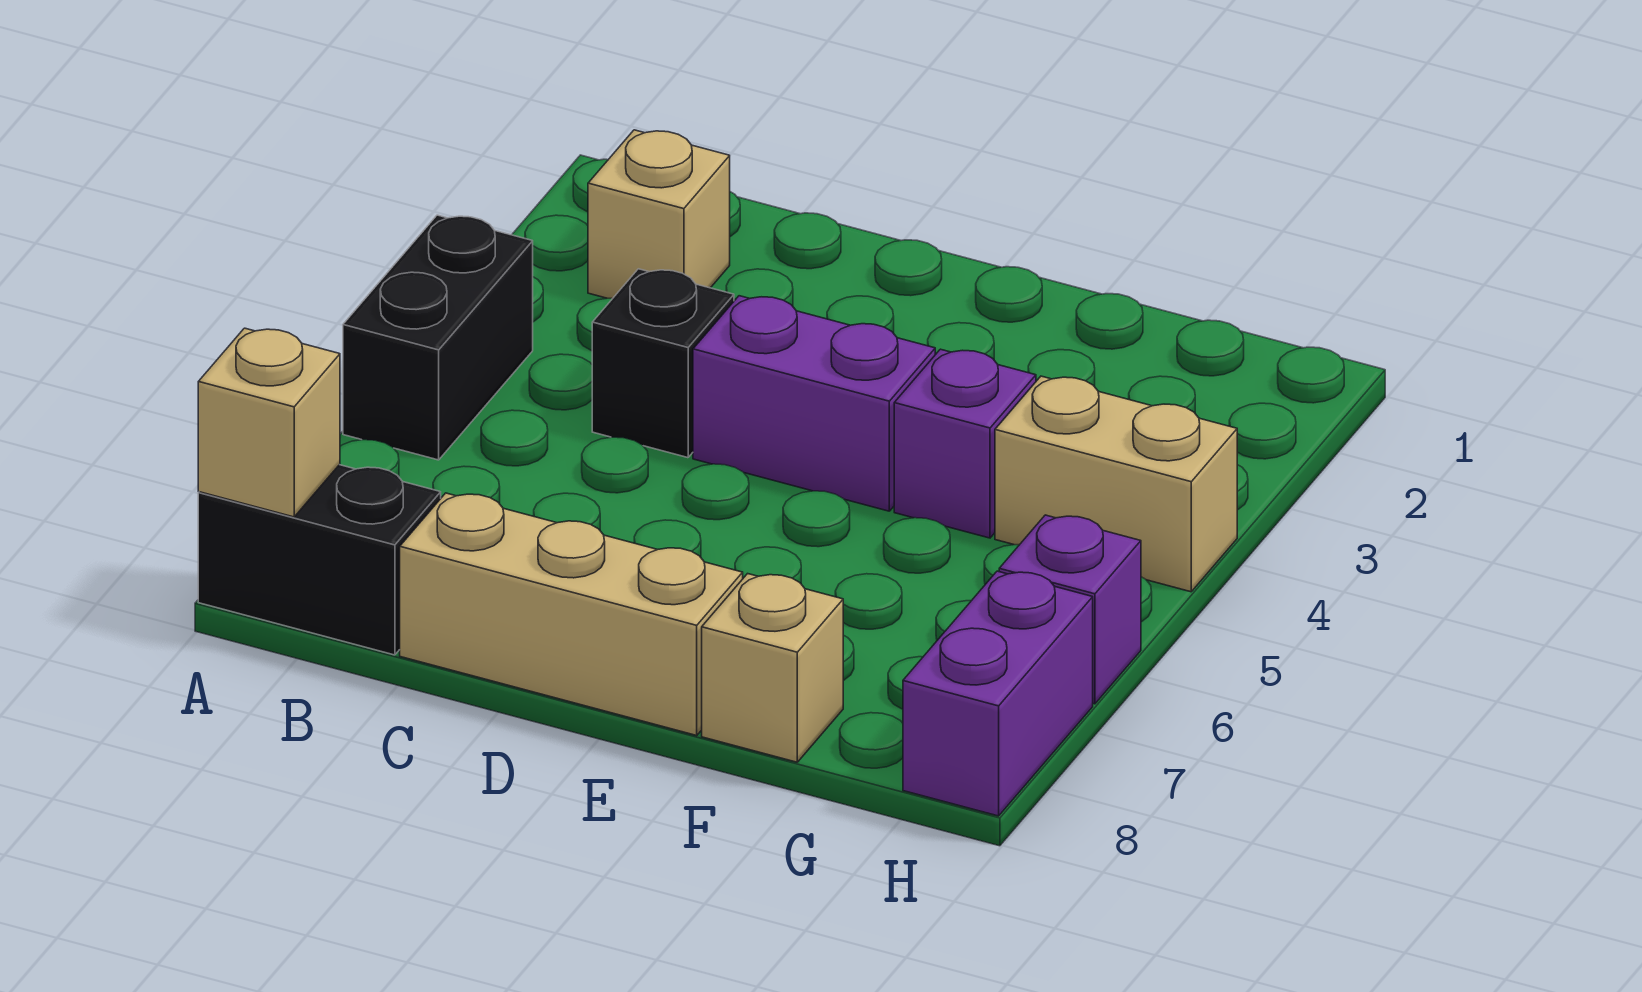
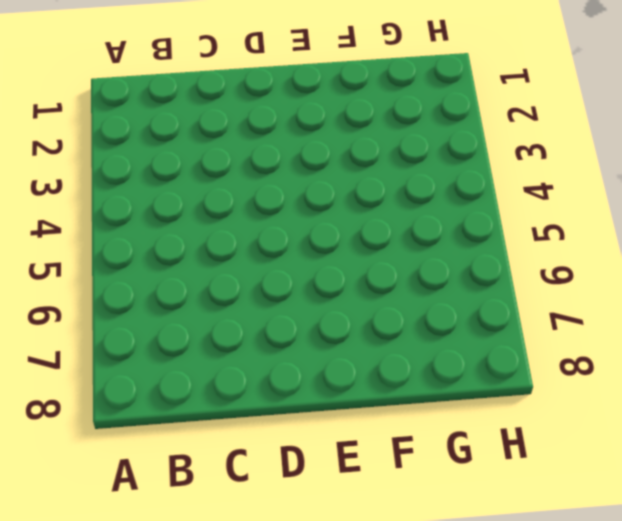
none -> black 1x2 brick [343,215,533,460]
none -> black 1x2 brick [198,465,441,655]
none -> tan 1x1 brick [588,130,730,299]

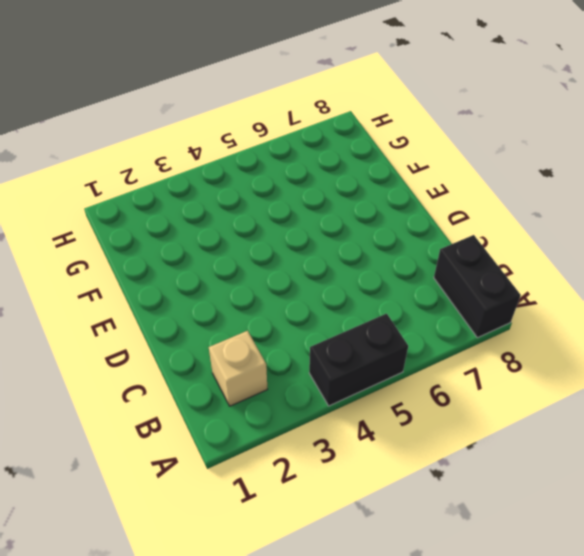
none -> black 1x1 brick [592,269,734,458]
none -> tan 1x3 brick [400,493,743,735]
none -> purple 1x2 brick [693,296,935,511]

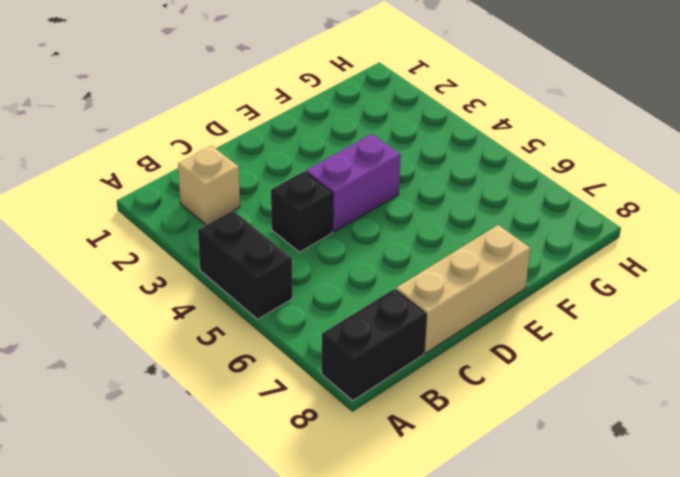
none -> purple 1x1 brick [894,349,1036,538]
none -> tan 1x1 brick [702,574,843,762]
none -> tan 1x2 brick [995,376,1237,592]

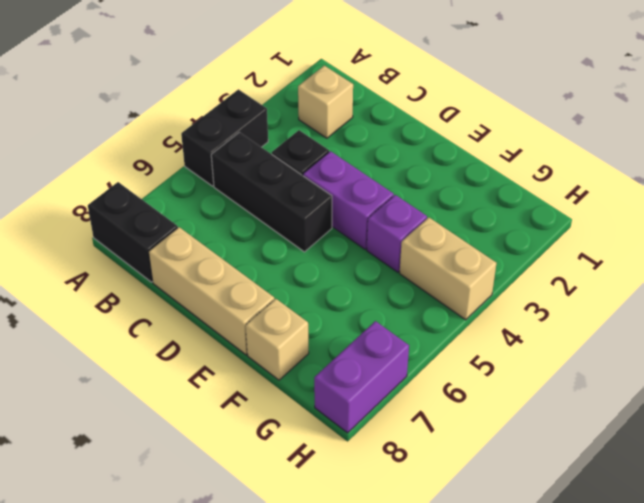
black 1x3 brick [211,132,332,252] -> none
none -> purple 1x1 brick [999,515,1141,704]
none -> tan 1x1 brick [198,328,340,517]

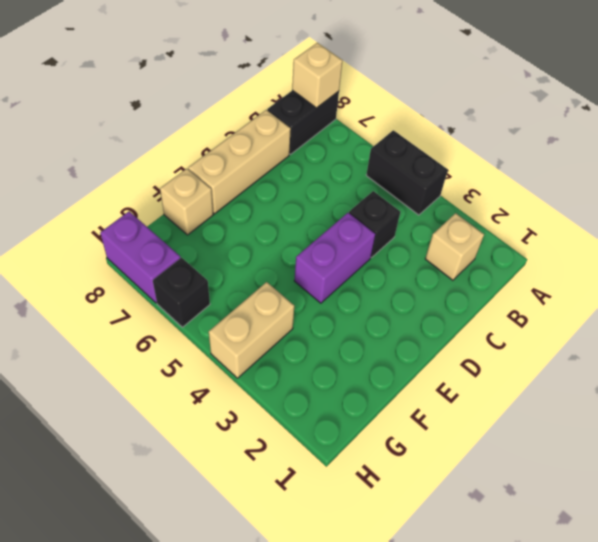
black 1x1 brick [153,258,210,327] -> purple 1x1 brick [999,515,1141,704]
none -> purple 1x1 brick [894,349,1036,538]

